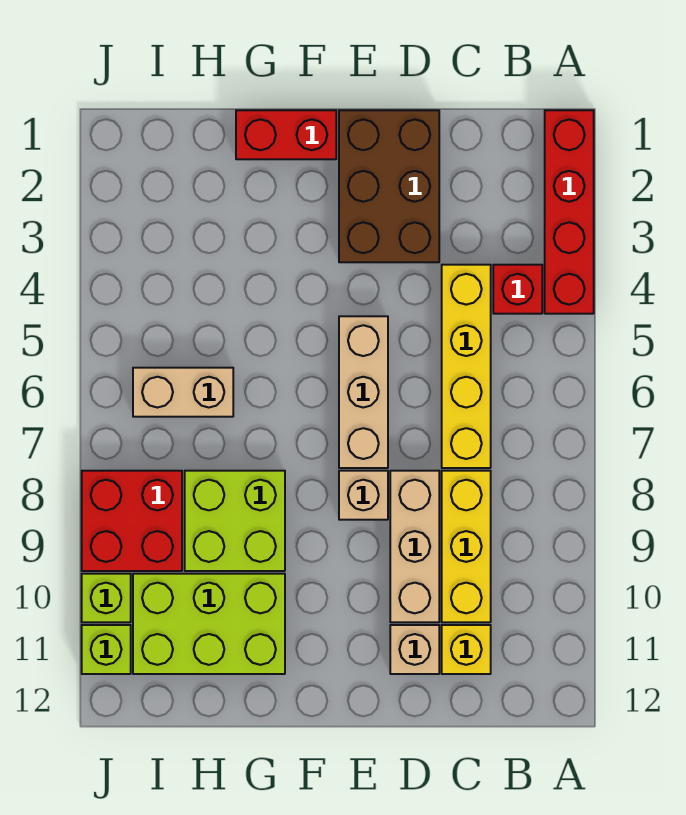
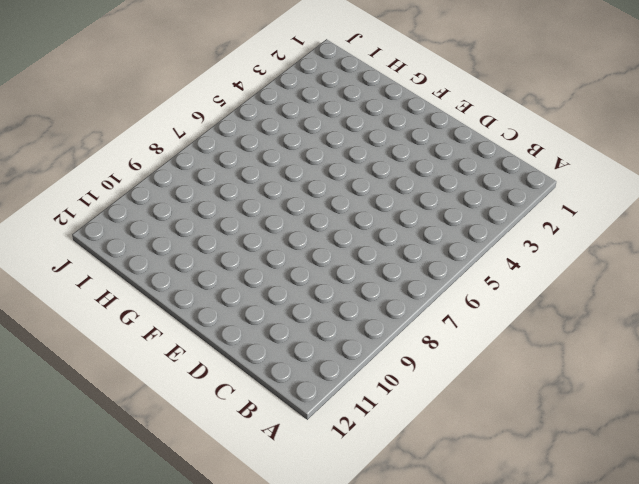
none -> red 1x4 brick [545,110,594,314]
none -> red 1x1 brick [493,265,542,314]
none -> yellow 1x4 brick [442,265,491,468]

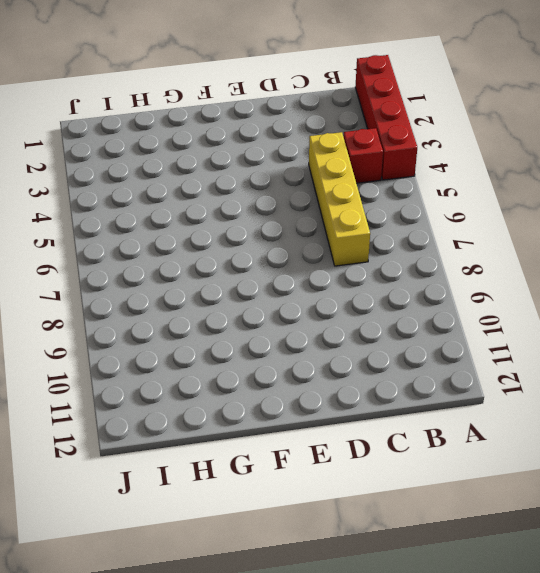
none -> yellow 1x3 brick [442,471,491,622]
none -> yellow 1x1 brick [442,625,491,674]
none -> brown 2x3 brick [339,110,439,262]

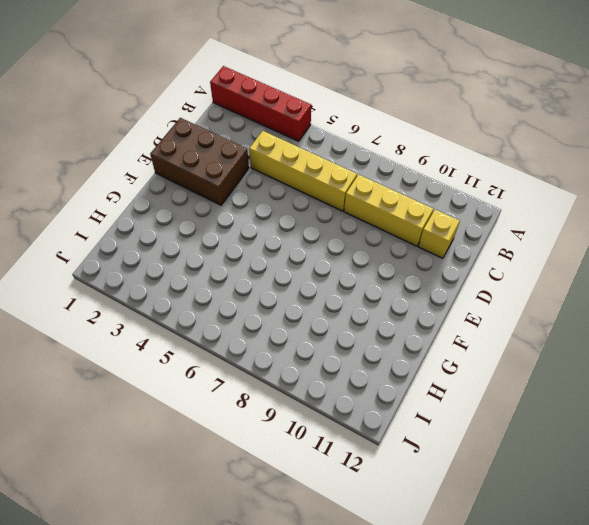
none -> red 1x1 brick [493,265,542,314]
none -> tan 1x3 brick [390,471,439,622]
none -> tan 1x1 brick [390,625,439,674]

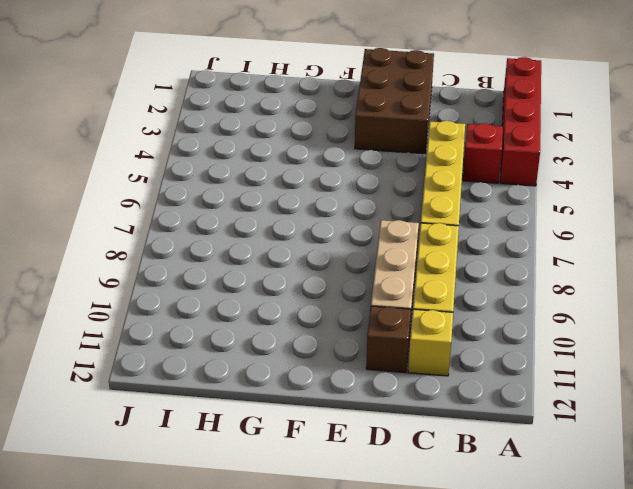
brown 1x1 brick [366,306,411,373] -> tan 1x1 brick [390,625,439,674]
none -> tan 1x3 brick [339,316,388,468]
none -> tan 1x1 brick [339,471,388,520]
none -> red 1x2 brick [236,110,336,159]

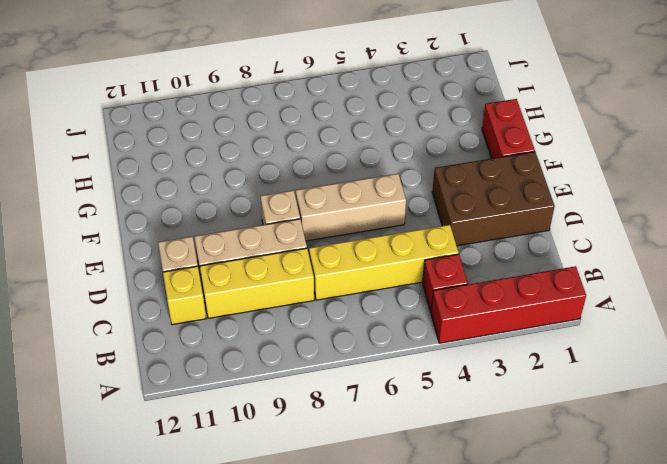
none -> lime 2x2 brick [185,471,285,571]
none -> lime 2x3 brick [133,574,285,674]
none -> tan 1x2 brick [133,368,233,417]

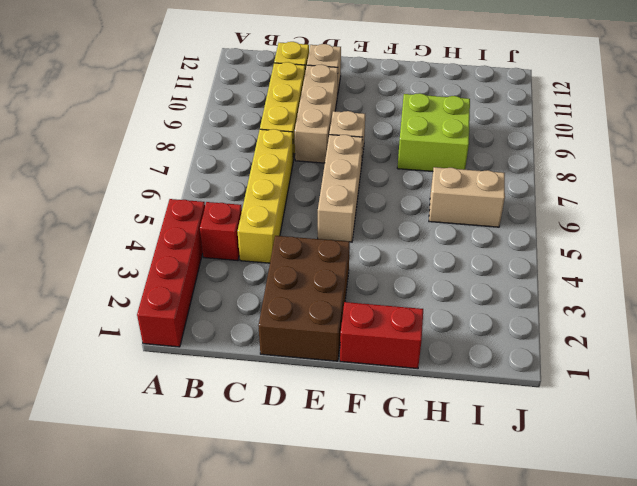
none -> lime 2x3 brick [133,574,285,674]
none -> red 2x2 brick [82,471,182,571]
none -> lime 1x1 brick [82,574,131,622]

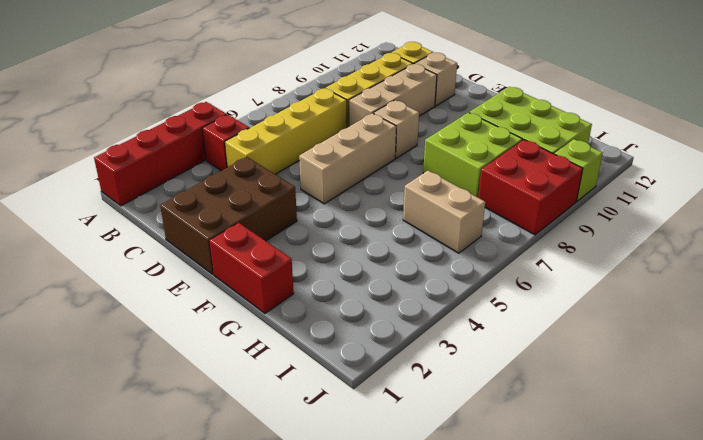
none -> lime 1x1 brick [82,625,131,674]

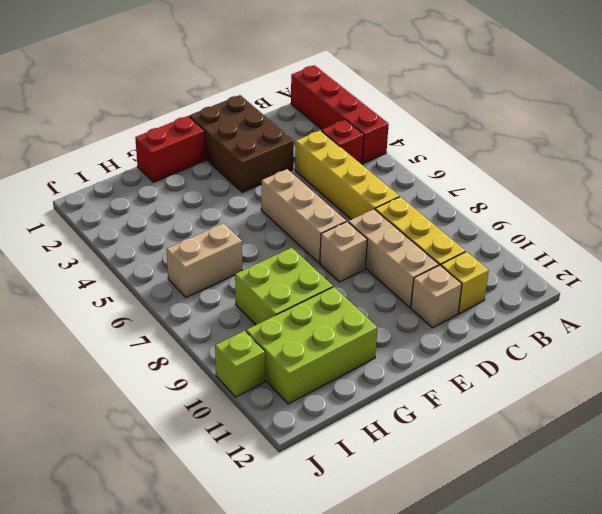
none -> red 2x2 brick [82,471,182,571]
none -> lime 1x1 brick [82,625,131,674]

